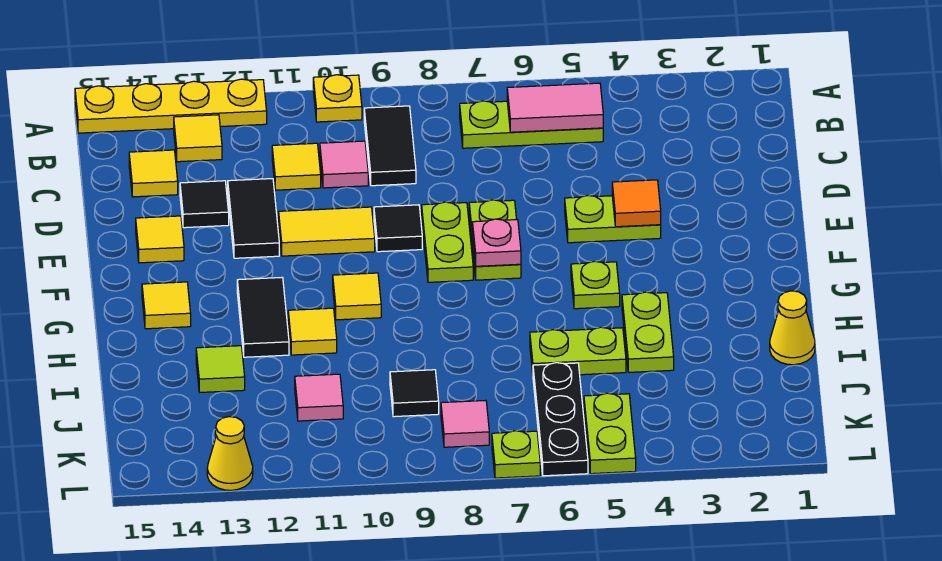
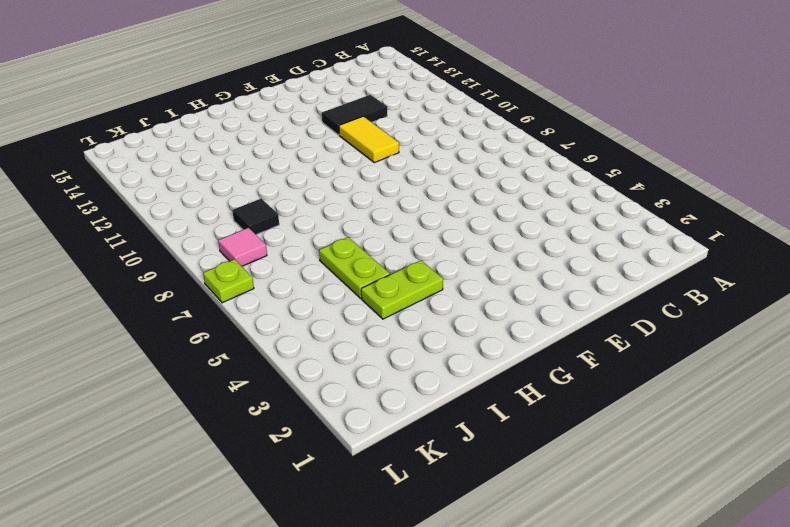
none -> yellow 1x1 plate [313,75,362,122]
none -> yellow 1x4 plate [75,79,267,133]
none -> lime 1x3 plate [460,101,603,148]
none -> black 1x2 tile [364,106,416,186]

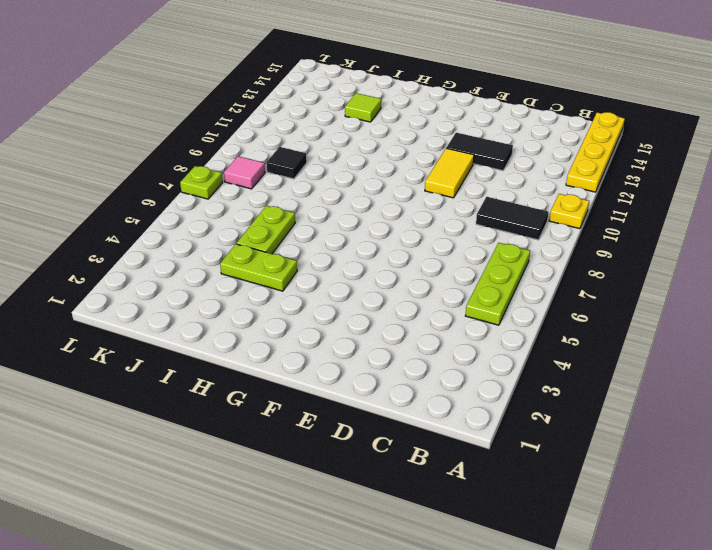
none -> yellow 1x1 tile [174,115,222,162]
none -> pink 1x1 tile [320,141,368,188]
none -> yellow 1x1 tile [272,143,321,190]
none -> yellow 1x1 tile [129,150,178,197]

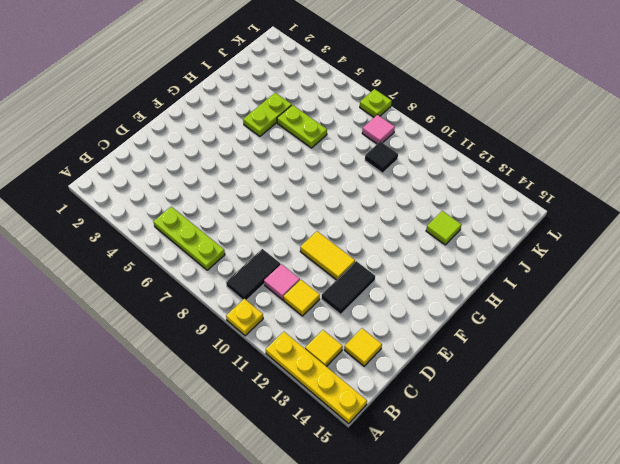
none -> black 1x1 tile [180,181,229,228]
none -> lime 1x2 plate [565,196,661,243]
none -> lime 1x2 plate [469,200,521,280]
none -> lime 1x2 plate [422,202,473,282]

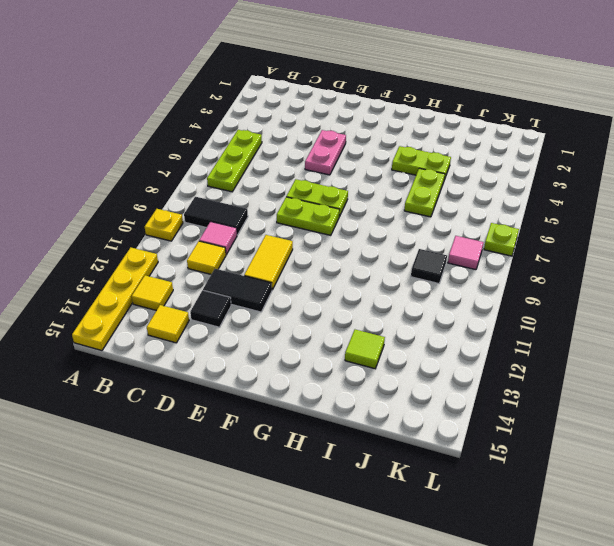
pink 1x2 plate [305,130,346,175] -> lime 1x2 plate [565,196,661,243]
none -> black 1x1 tile [374,205,422,252]
none -> yellow 1x1 tile [136,216,184,263]
none -> lime 1x1 plate [571,261,620,309]
none -> yellow 1x1 tile [333,273,381,320]

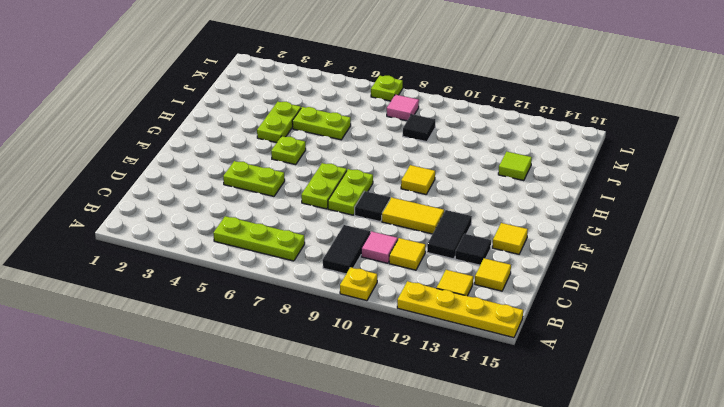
none -> black 1x2 tile [237,278,289,357]
none -> yellow 1x1 tile [142,282,191,329]
none -> yellow 1x1 tile [288,308,337,355]
none -> yellow 1x1 cone [770,291,815,365]

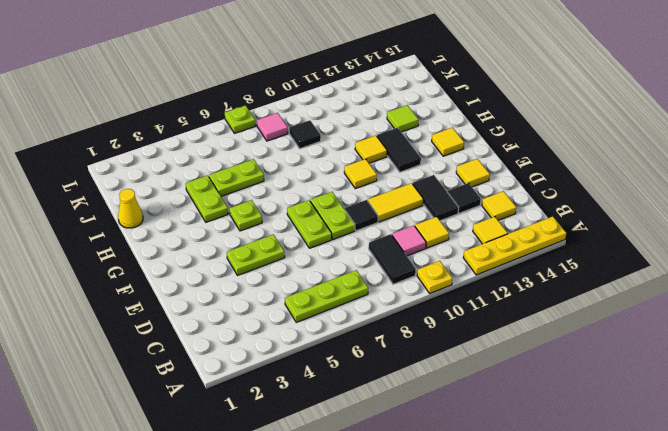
none -> black 1x3 plate [533,363,588,476]
none -> pink 1x1 tile [295,374,343,421]
none -> lime 1x2 plate [584,393,636,474]
none -> yellow 1x1 cone [207,417,253,490]

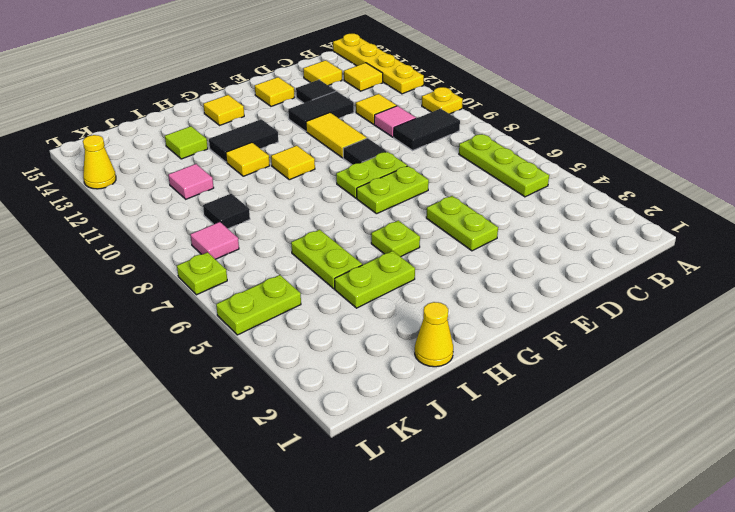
none -> black 1x3 plate [533,363,588,476]
none -> pink 1x2 tile [507,83,603,132]
none -> orange 1x1 tile [612,180,661,227]
none -> pink 1x1 plate [473,219,521,266]

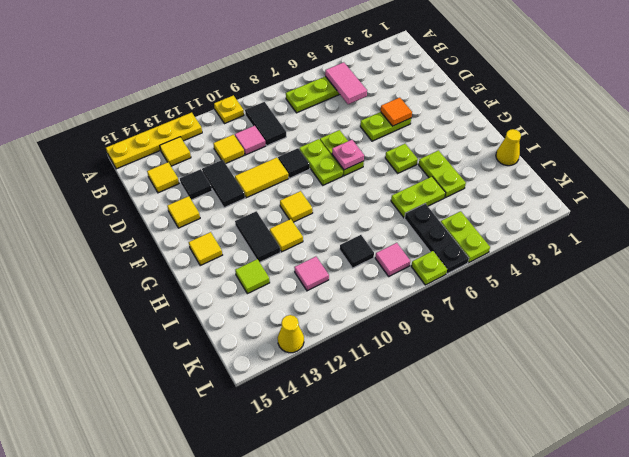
pink 1x2 tile [325,62,367,104] -> pink 1x2 tile turned to [507,83,603,132]

